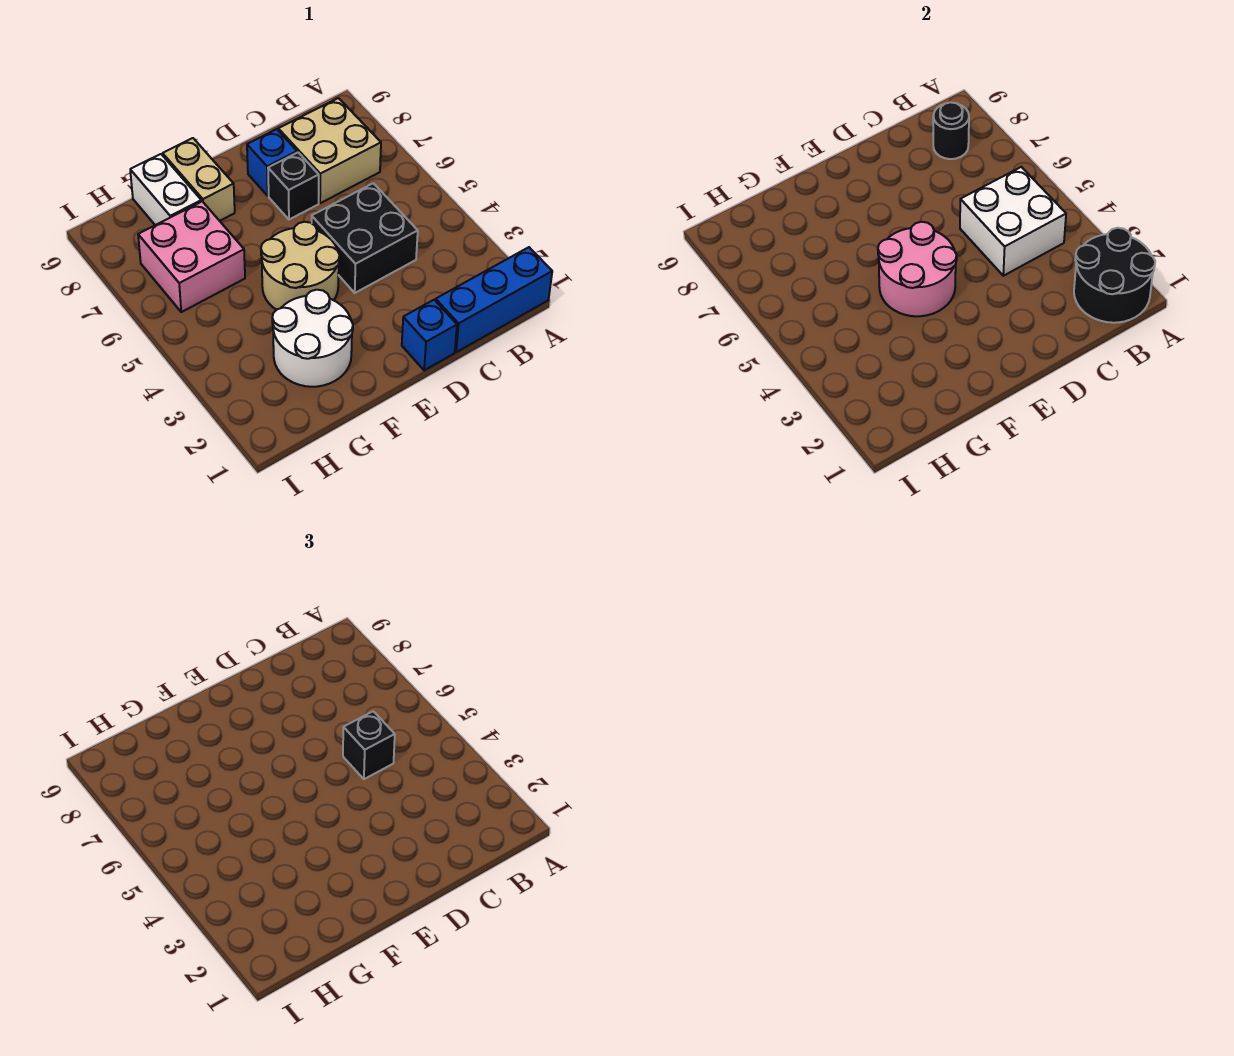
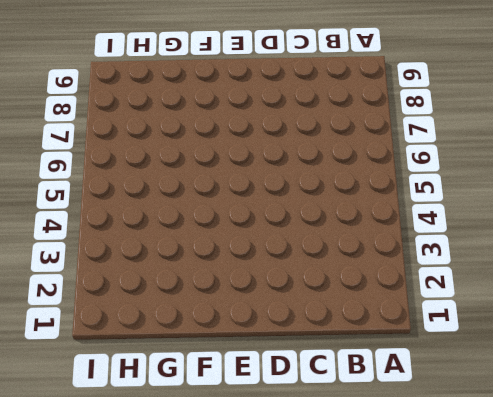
none -> blue 1x3 brick [436,247,552,352]
none -> tan 2x2 brick [278,98,381,203]
none -> black 2x2 brick [312,183,418,293]

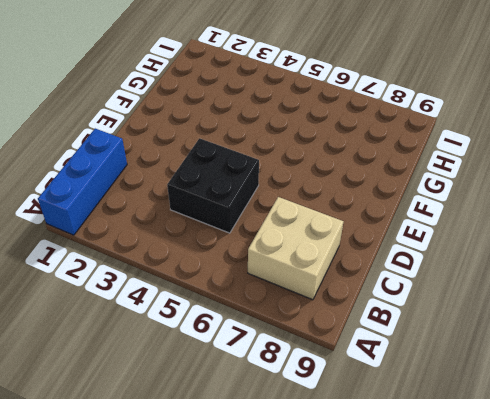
none -> blue 1x1 brick [402,300,457,370]
none -> black 1x1 brick [268,153,319,220]
none -> blue 1x1 brick [247,129,297,196]

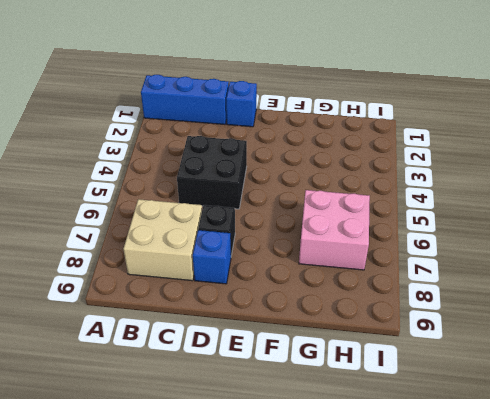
none -> tan 2x2 round brick [261,222,340,310]
none -> white 2x2 round brick [272,290,353,387]
none -> tan 1x2 brick [163,138,235,221]

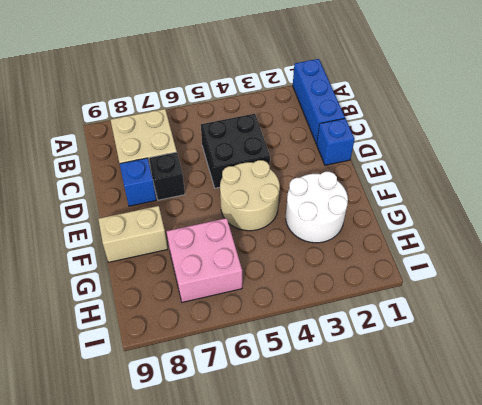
none -> white 1x2 brick [130,154,201,225]
none -> black 2x2 round brick [1074,228,1155,323]
none -> white 2x2 brick [960,167,1066,276]

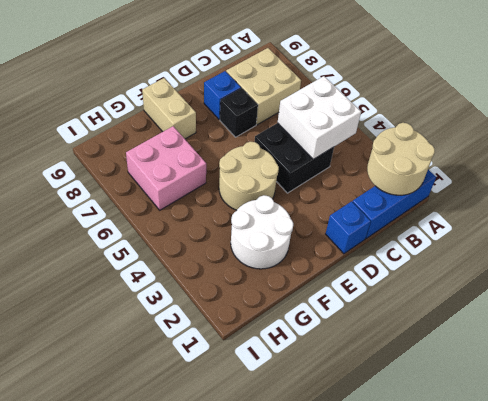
tan 2x2 round brick [367,123,435,195] -> black 2x2 round brick [1074,228,1155,323]
none -> white 1x2 brick [130,154,201,225]
none -> black 1x1 round brick [933,102,969,159]
none -> pink 2x2 round brick [878,222,957,316]

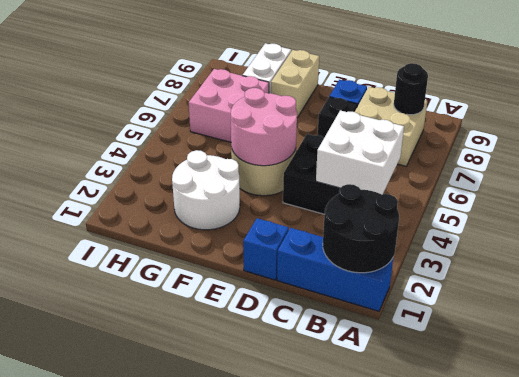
none -> black 1x1 brick [343,711,395,779]

